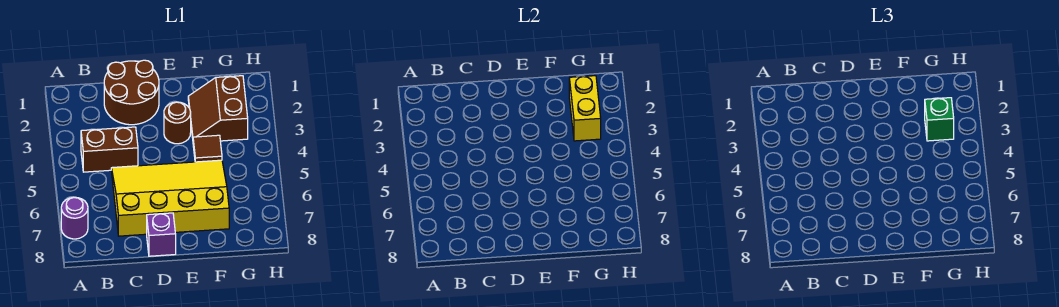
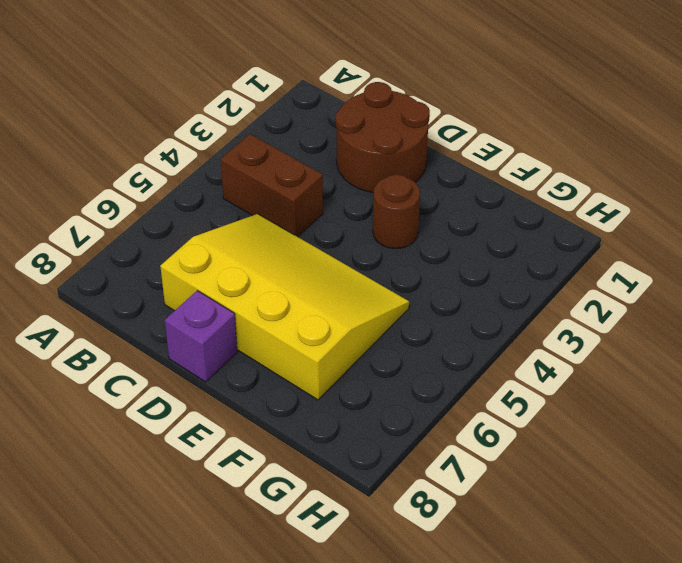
none -> purple 1x1 round brick [61,197,88,239]
none -> brown 2x2 slope [188,76,248,141]

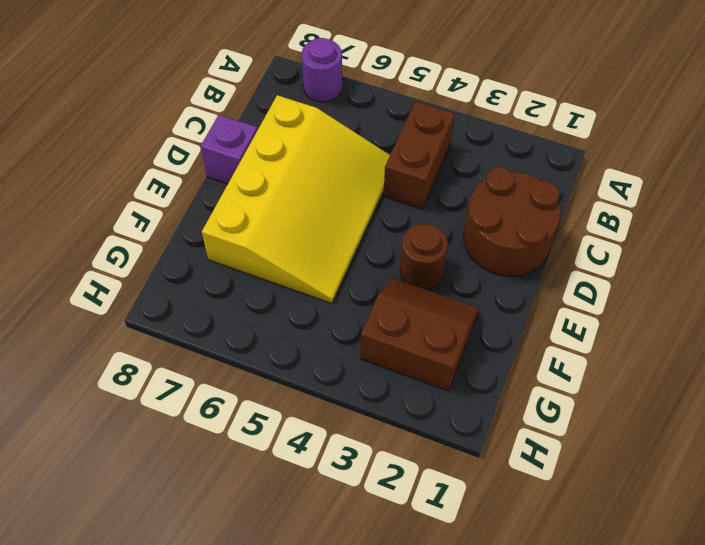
none -> brown 1x1 tile [193,135,222,162]
none -> yellow 1x2 brick [569,76,601,141]

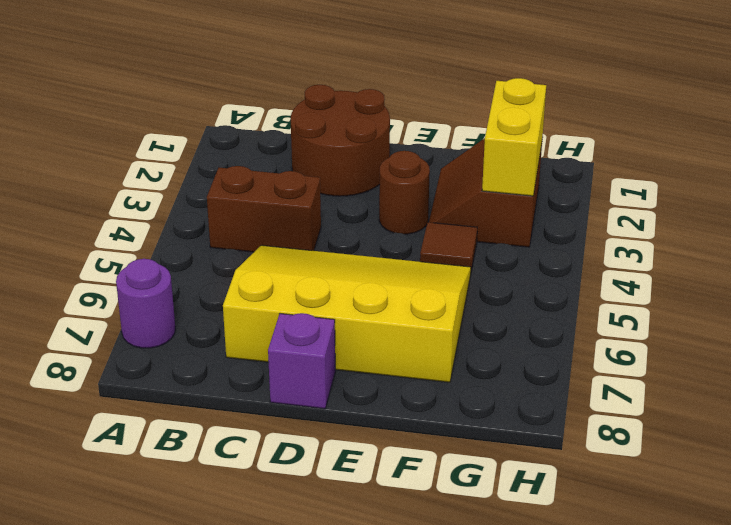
none -> green 1x1 brick [925,98,954,141]

